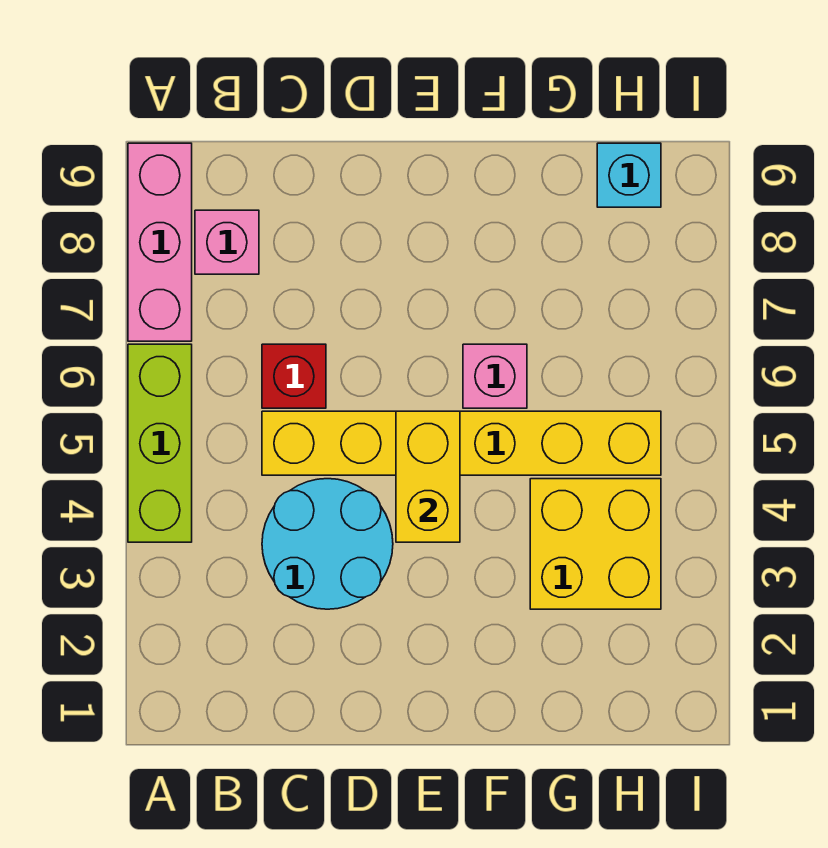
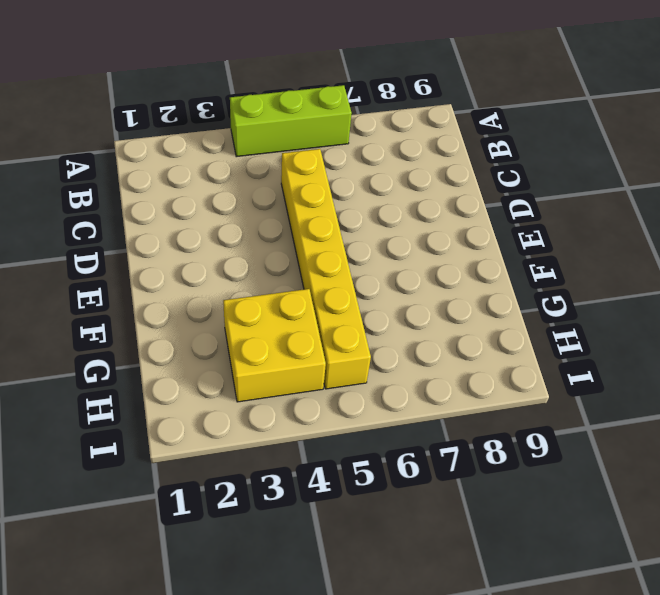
none -> pink 1x3 brick [128,143,192,341]
none -> pink 1x1 brick [195,210,259,274]

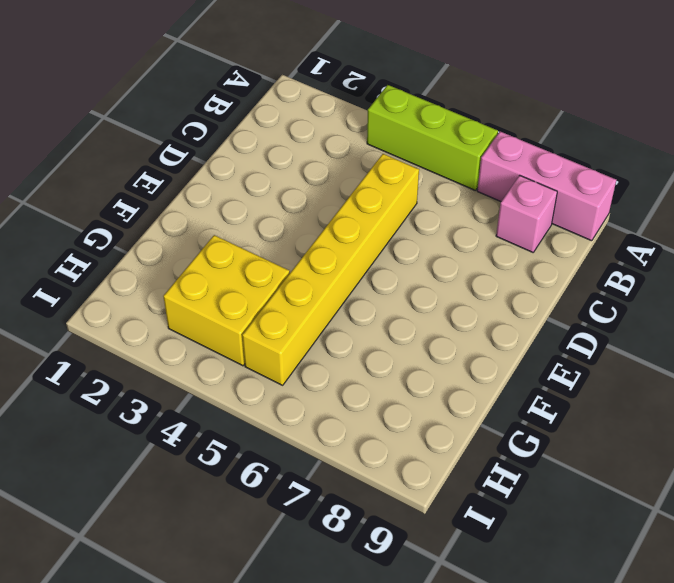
none -> cyan 2x2 round brick [262,479,393,609]
none -> red 1x1 brick [262,344,326,408]

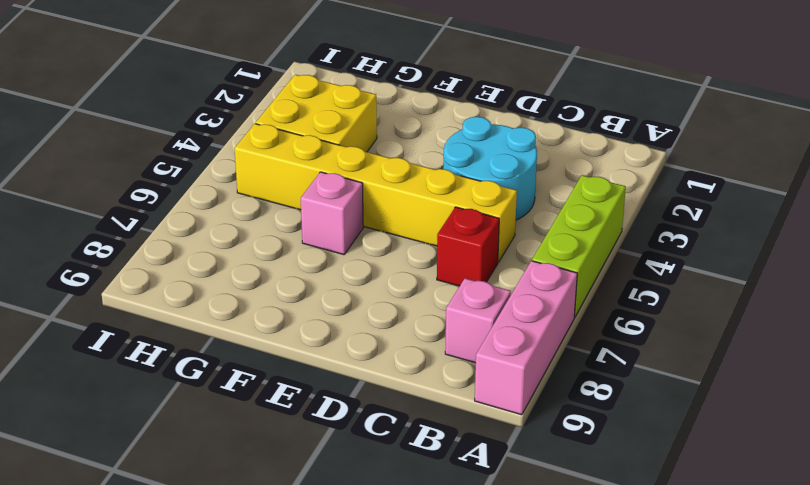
none -> cyan 1x1 brick [597,143,661,207]
none -> yellow 1x2 brick [396,411,460,542]

